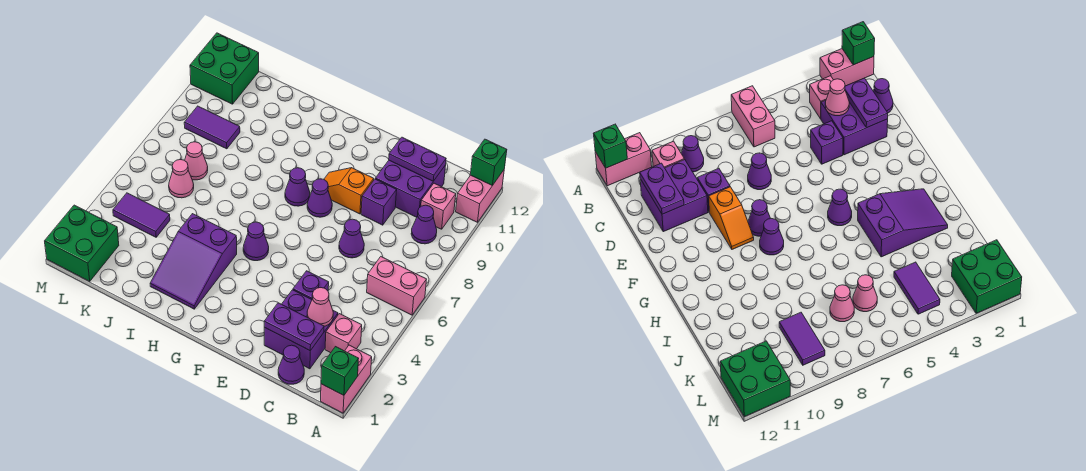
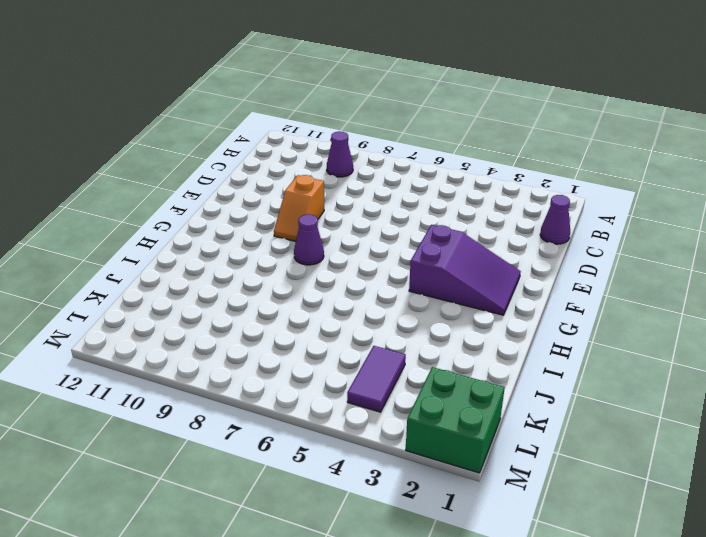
purple 2x3 slope [409,225,521,315] -> purple 2x3 slope moved to [150,214,237,309]
none -> pink 1x2 brick [321,345,372,413]
none -> pink 1x2 brick [367,257,426,315]
none -> pink 1x2 brick [456,170,504,222]

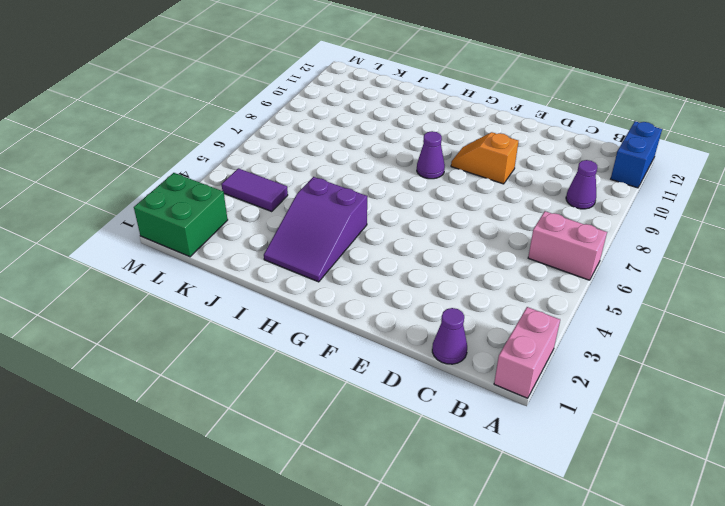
blue 1x2 brick [611,121,662,188] -> pink 1x2 brick [456,170,504,222]
none -> pink 1x1 brick [325,314,362,353]
none -> pink 1x1 brick [421,183,456,229]
none -> purple 2x2 brick [264,290,338,369]

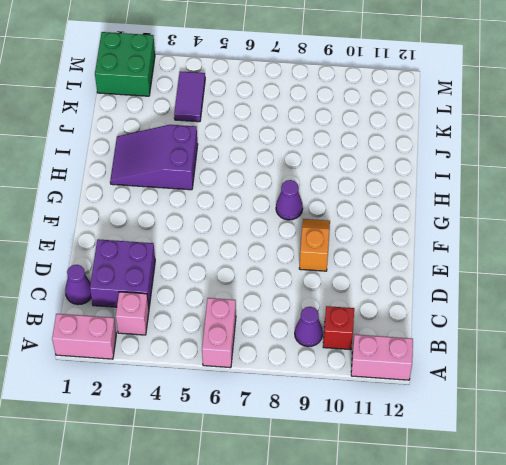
red 1x1 brick [323,306,354,350] -> pink 1x1 brick [421,183,456,229]
none -> purple 2x2 brick [375,160,446,217]
none -> purple 1x1 brick [293,271,329,299]
none -> purple 1x1 cone [339,219,364,258]

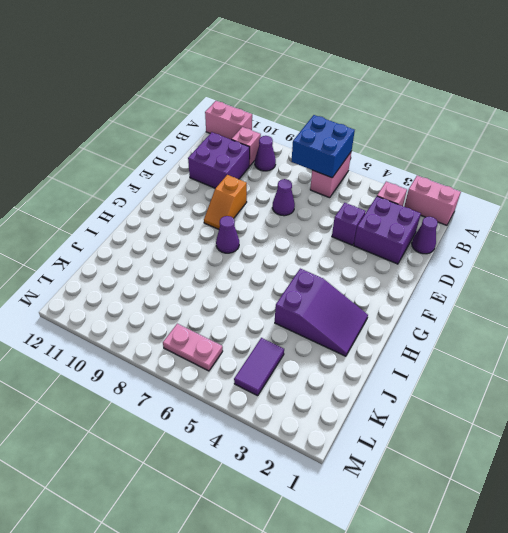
blue 2x2 brick [291,115,355,178] -> none
pink 1x2 plate [163,324,223,371] -> none
none -> purple 1x1 brick [361,179,397,225]
none -> purple 1x1 cone [307,179,332,217]
none -> purple 1x1 cone [243,222,269,261]

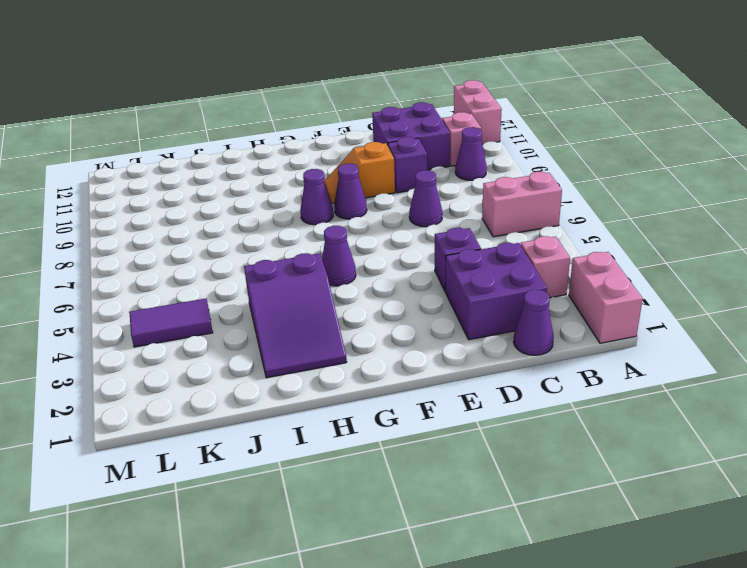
none -> pink 1x1 cone [169,159,194,198]
none -> pink 1x1 cone [185,142,208,180]
none -> purple 1x2 tile [184,106,240,149]

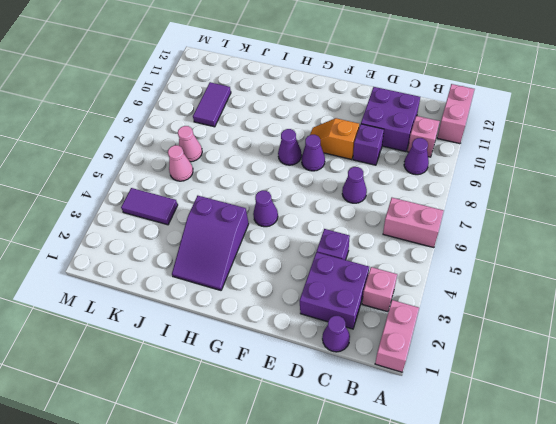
purple 1x2 tile [193,82,231,127] -> purple 1x2 tile turned to [184,106,240,149]
none -> green 2x2 brick [45,205,119,281]
none -> green 2x2 brick [190,33,259,104]
none -> green 1x1 brick [321,347,359,395]

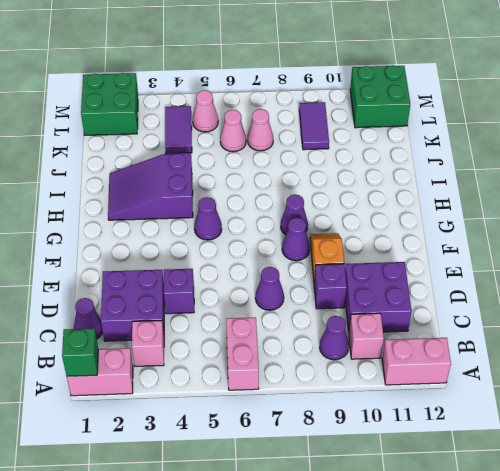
pink 1x1 cone [193,90,218,132] -> pink 1x1 cone moved to [307,288,333,326]
none -> green 1x1 brick [470,139,507,185]
none -> purple 1x2 plate [264,303,324,351]
none -> purple 1x2 plate [389,137,446,181]

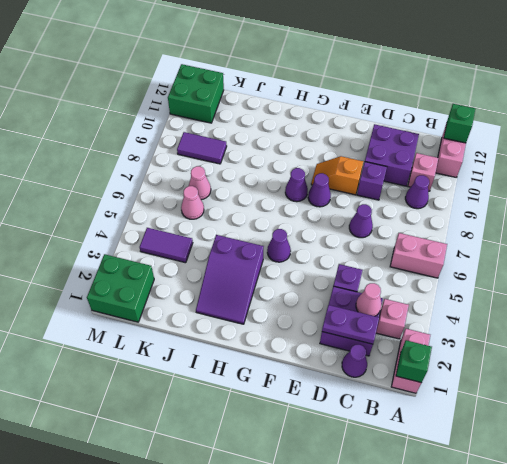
none -> purple 1x2 plate [389,137,446,181]

